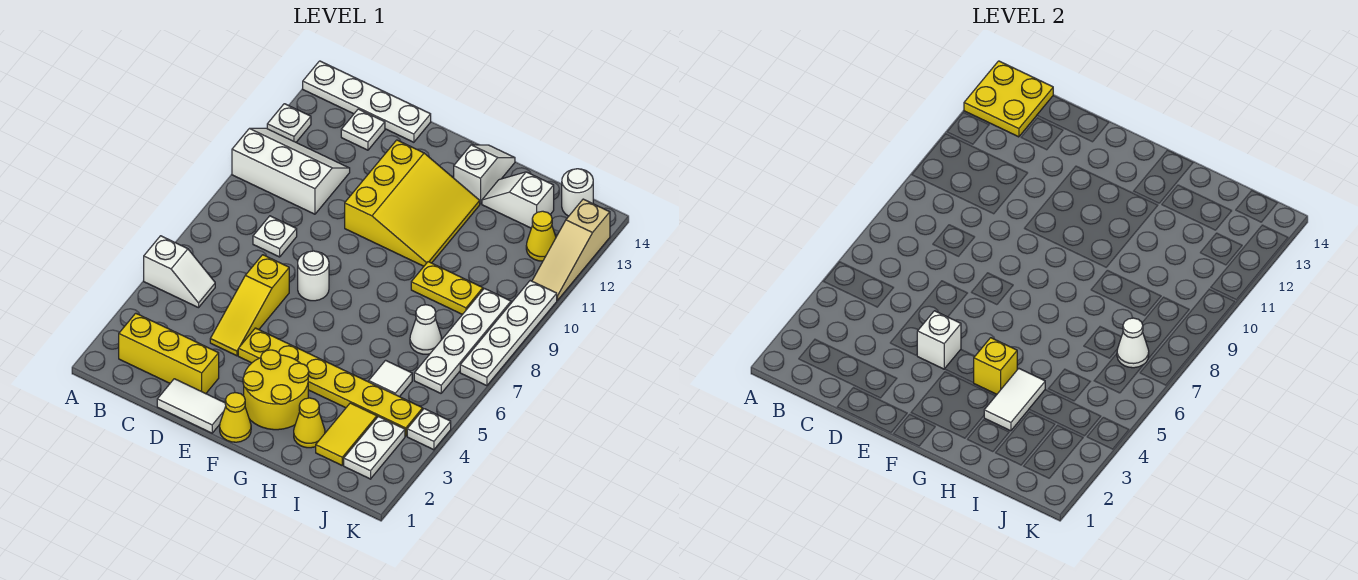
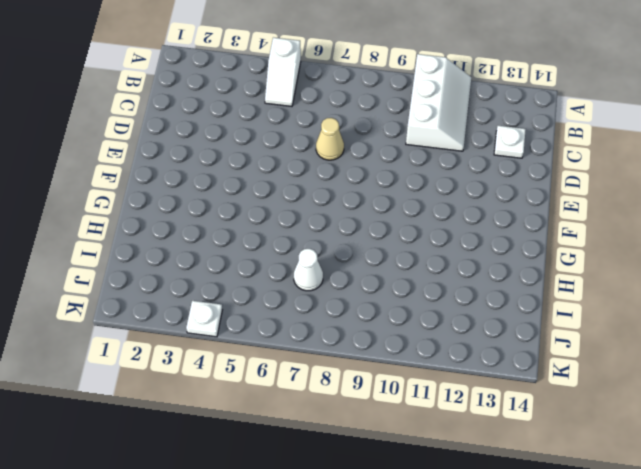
tan 1x1 cone [316,118,344,160] -> none
none -> white 1x1 plate [267,104,311,142]
none -> white 1x4 plate [303,61,431,142]
none -> yellow 1x3 brick [119,313,219,394]
none -> white 1x1 plate [253,216,297,257]

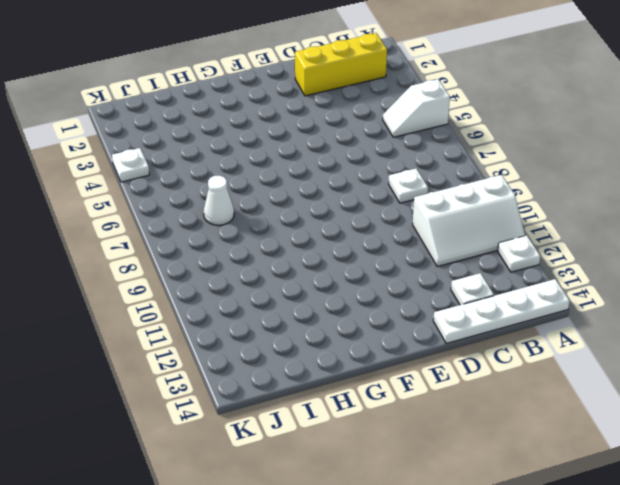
none -> white 1x2 tile [157,379,226,433]
none -> yellow 1x3 slope [210,255,289,356]
none -> yellow 1x6 plate [238,328,423,436]
none -> white 1x1 round brick [298,251,329,301]

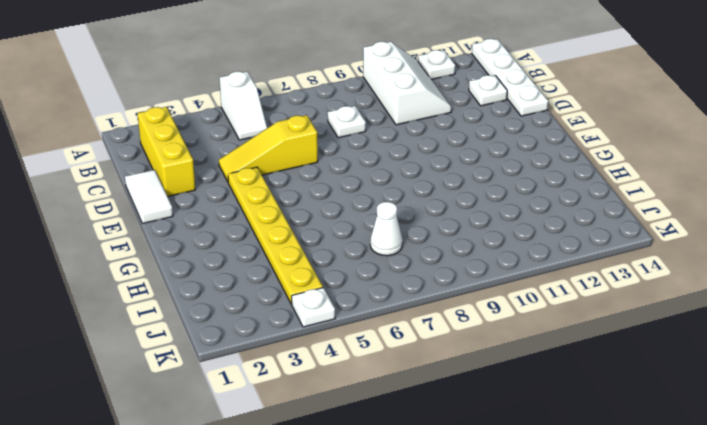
none -> white 1x1 round brick [298,251,329,301]
none -> yellow 3x3 slope [345,140,480,266]
none -> yellow 1x1 cone [220,393,251,442]
none -> yellow 2x2 round brick [243,350,309,430]

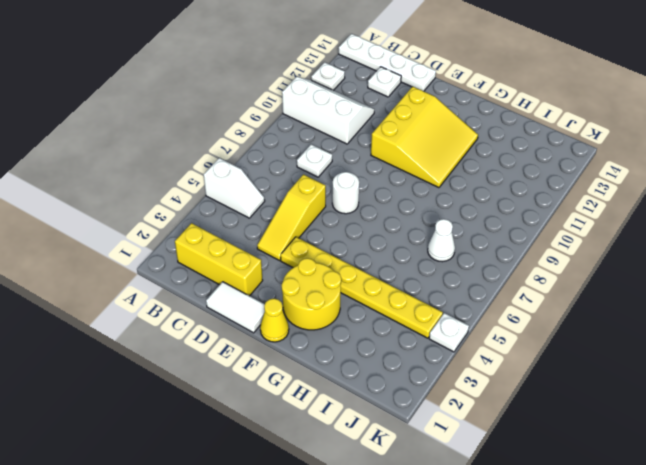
none -> white 1x2 slope [454,145,515,204]
none -> yellow 1x1 cone [294,398,325,448]
none -> yellow 1x2 plate [411,262,483,315]
none -> white 1x2 slope [482,172,554,228]

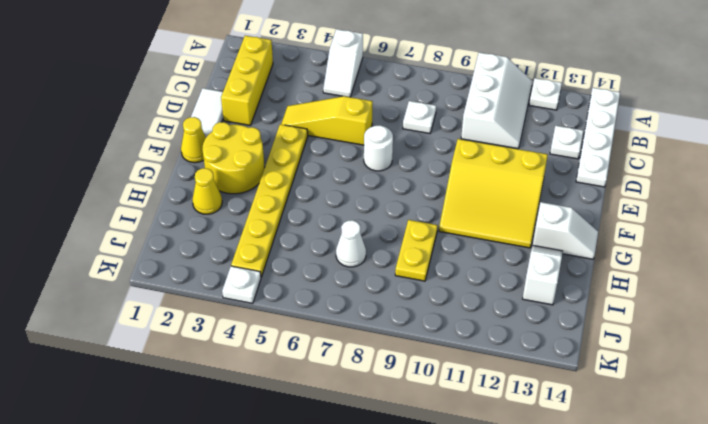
none -> yellow 1x2 tile [316,403,377,465]
none -> white 1x1 tile [369,360,412,397]
none -> white 1x2 plate [344,416,405,479]
none -> white 1x4 plate [414,288,511,393]

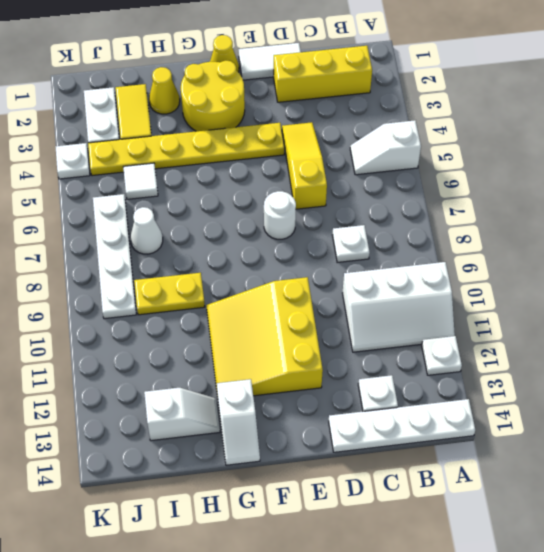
none -> yellow 1x1 cone [526,211,556,261]
none -> white 1x1 round brick [562,169,593,216]
none -> white 1x4 plate [460,281,557,386]
none -> tan 1x3 slope [532,199,610,300]

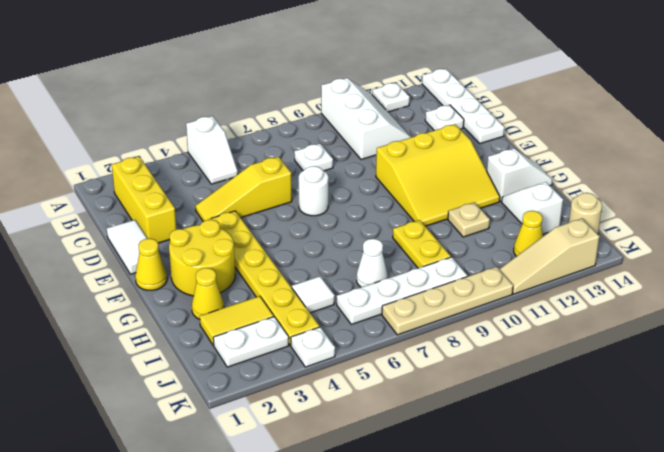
tan 1x1 plate [448,202,490,237] -> none
tan 1x1 round brick [569,193,602,234] -> white 1x1 round brick [562,169,593,216]
tan 1x4 plate [382,267,513,335] -> white 1x4 plate [460,281,557,386]
none -> yellow 2x2 plate [964,61,1053,137]
none -> white 1x1 brick [917,311,961,369]
none -> yellow 1x1 brick [974,338,1017,394]
none -> white 1x2 tile [984,368,1045,431]

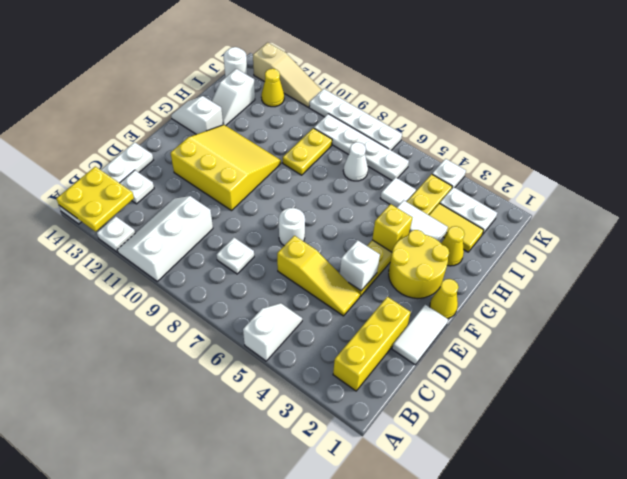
none -> white 1x1 cone [1117,318,1149,368]

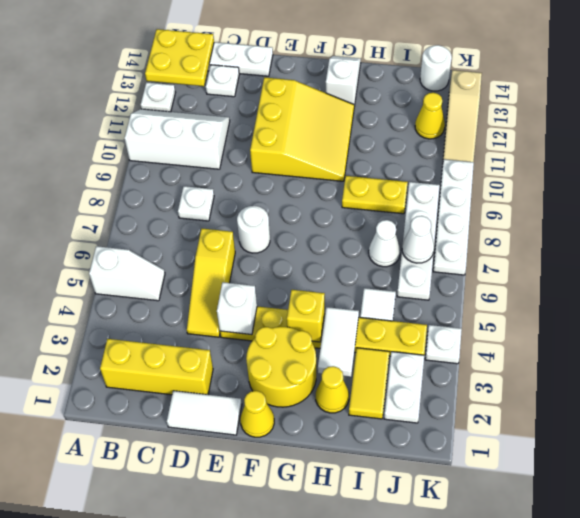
none -> white 1x2 slope [482,172,554,228]

